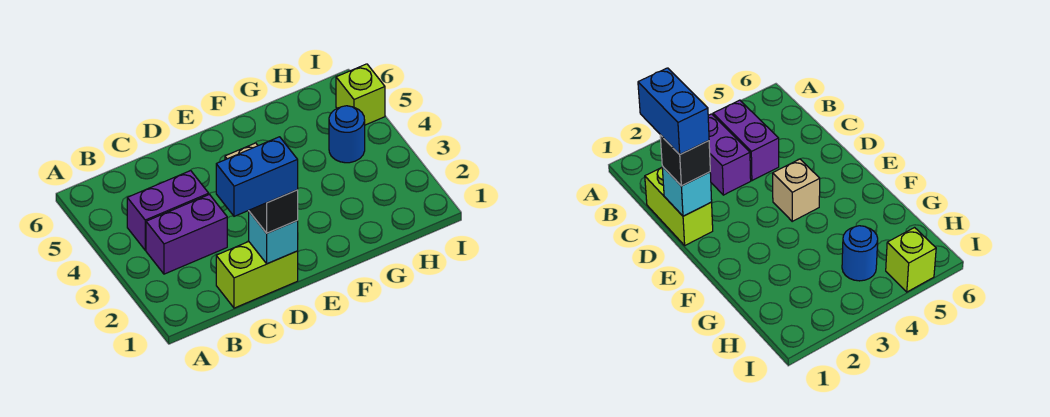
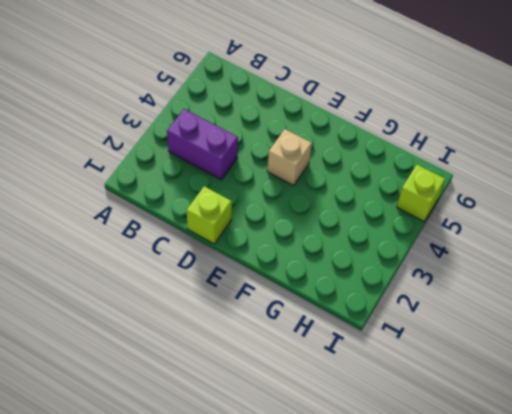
lime 1x1 brick [186,186,232,244] -> lime 1x2 brick [216,242,298,308]
none -> purple 1x2 brick [127,171,209,250]
none -> blue 1x1 round brick [329,106,365,163]

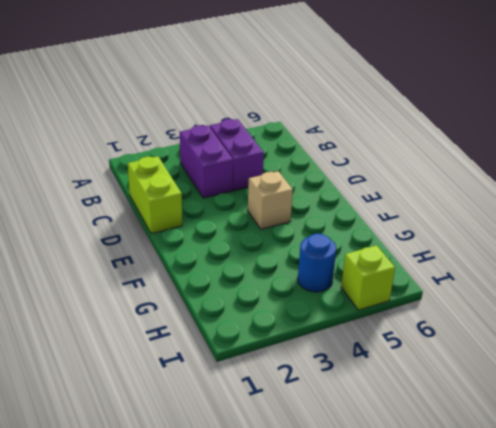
none -> cyan 1x1 brick [249,212,298,264]
none -> black 1x1 brick [249,190,298,233]

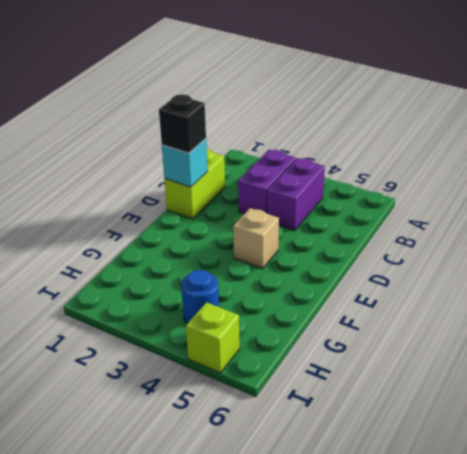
none -> blue 1x2 brick [216,137,298,216]

